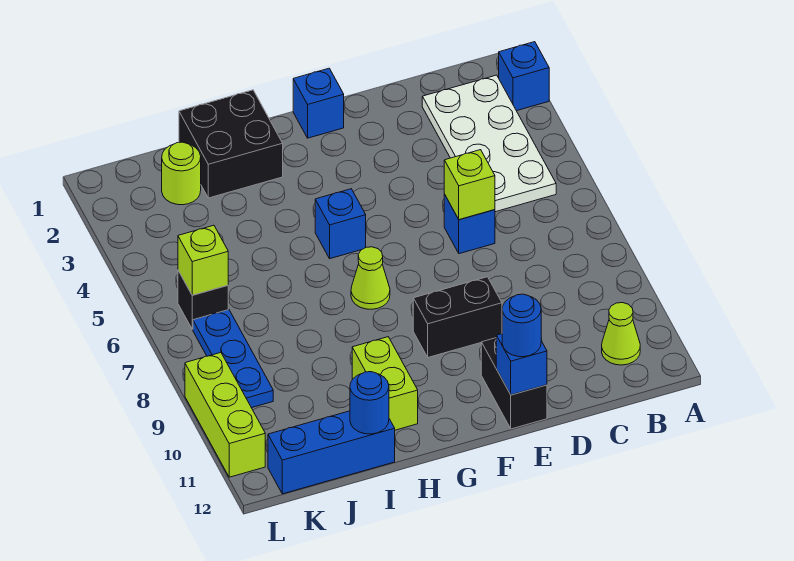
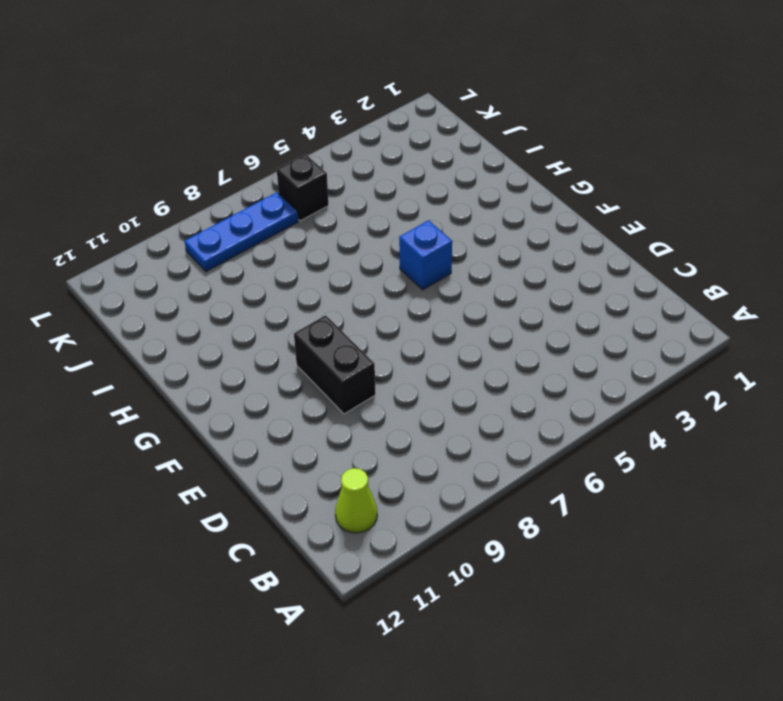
none -> blue 1x1 brick [499,42,549,111]
none -> white 2x4 plate [422,75,556,212]
none -> blue 1x1 brick [444,194,495,254]

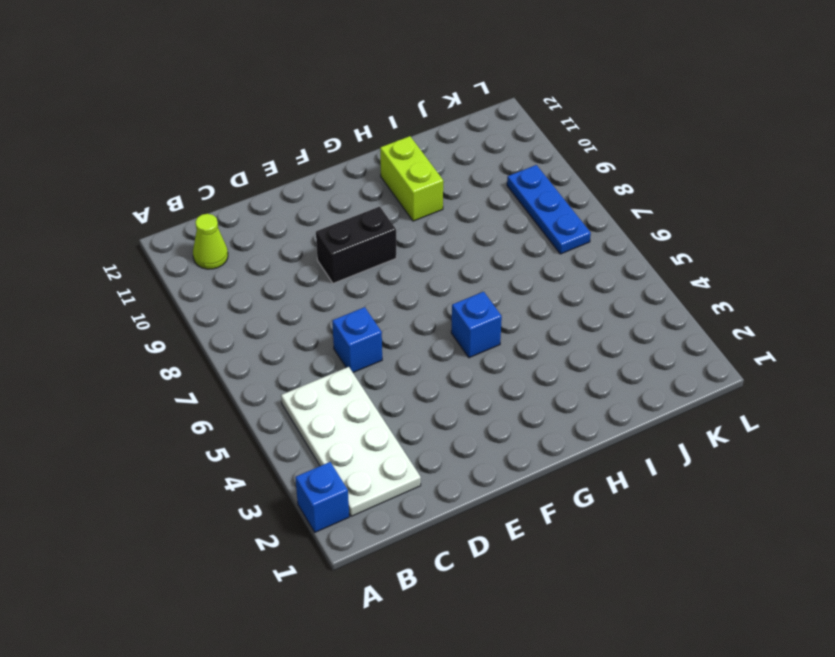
none -> black 1x2 brick [481,338,547,429]
none -> blue 1x1 brick [293,68,344,138]
none -> lime 1x1 cone [351,247,390,309]

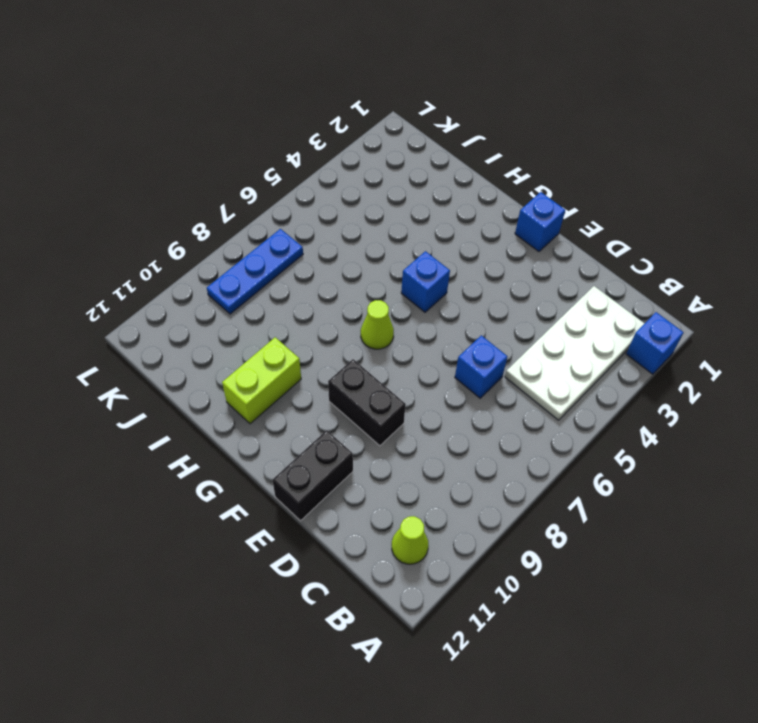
none -> black 2x2 brick [179,90,283,198]
none -> blue 1x3 brick [268,411,395,494]
none -> lime 1x1 round brick [162,142,201,205]

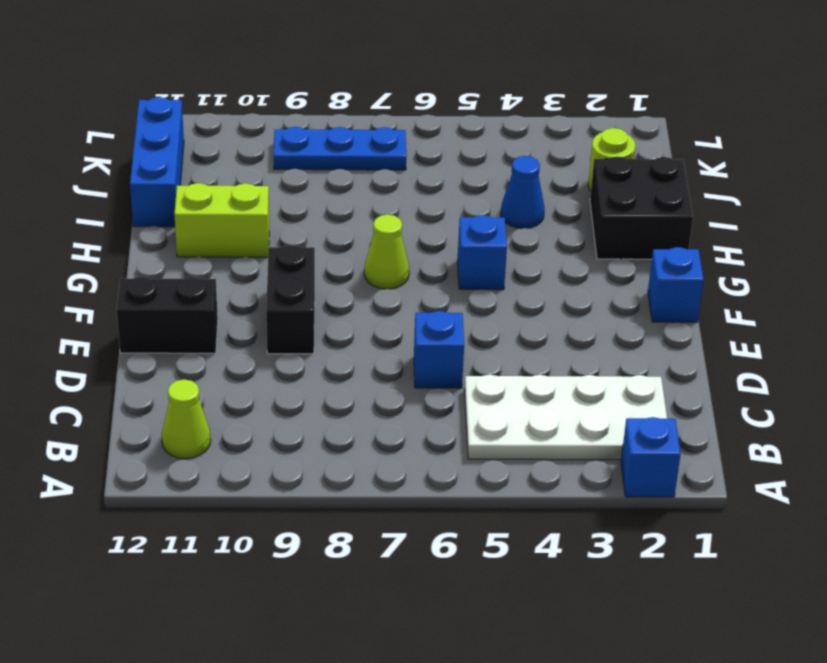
blue 1x1 cone [501,156,545,228] -> none
none -> black 1x1 brick [178,271,228,329]
none -> lime 1x3 brick [185,353,265,477]
none -> lime 1x1 brick [444,150,495,220]

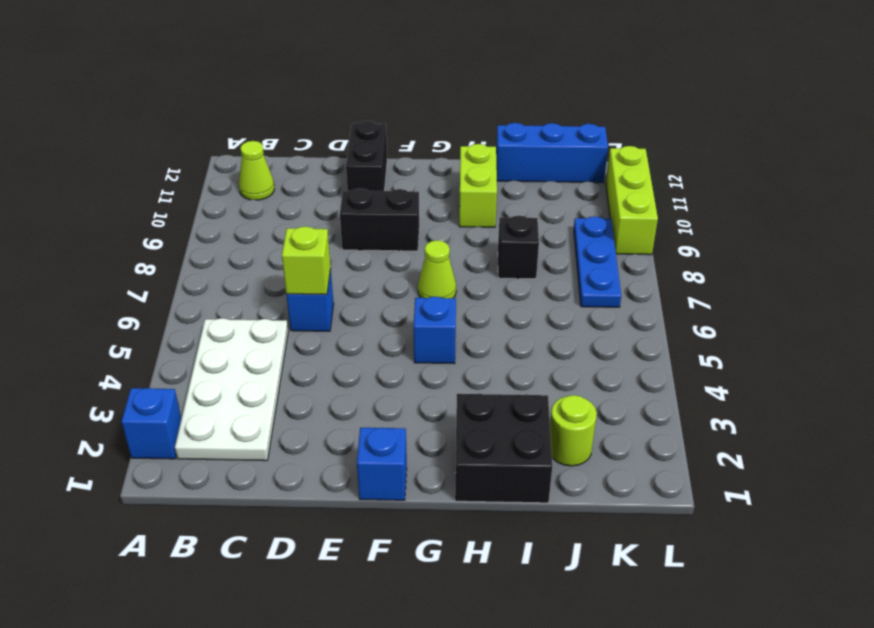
black 1x1 brick [498,216,539,279] -> black 1x1 brick moved to [178,271,228,329]
none -> blue 1x1 brick [496,334,547,395]
none -> blue 1x1 round brick [350,372,389,434]
none -> lime 1x1 brick [178,225,228,295]

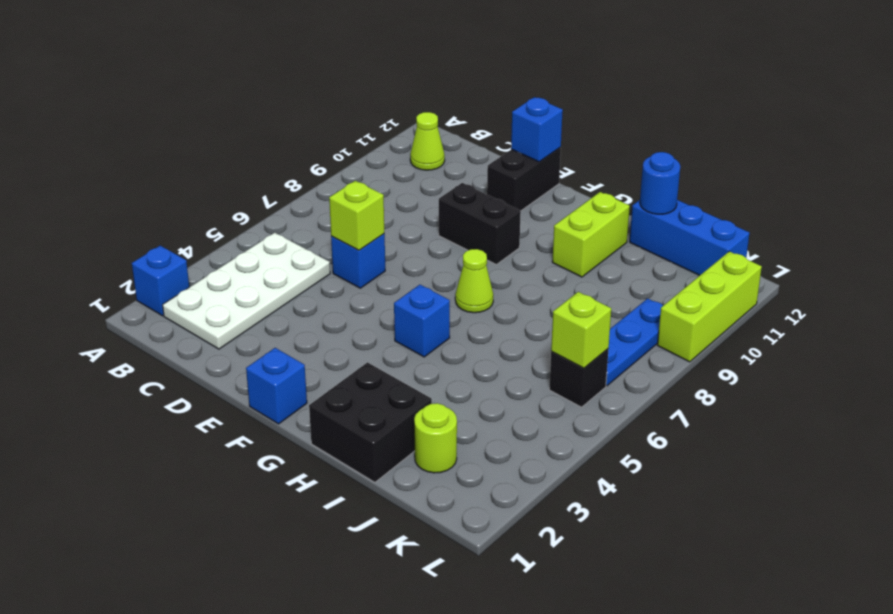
none -> blue 1x1 round brick [502,294,541,357]

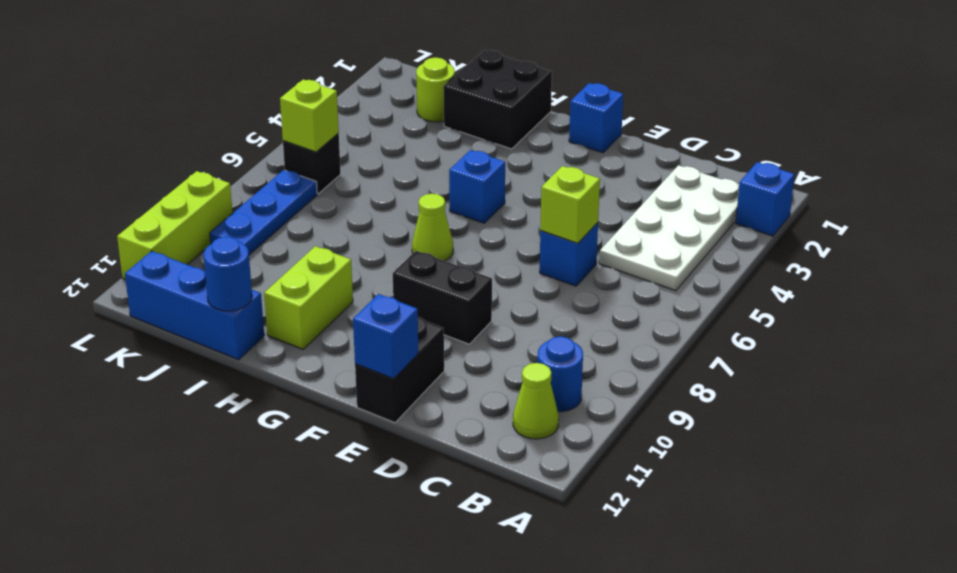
blue 1x1 round brick [537,336,583,412] -> blue 1x1 round brick moved to [502,294,541,357]

